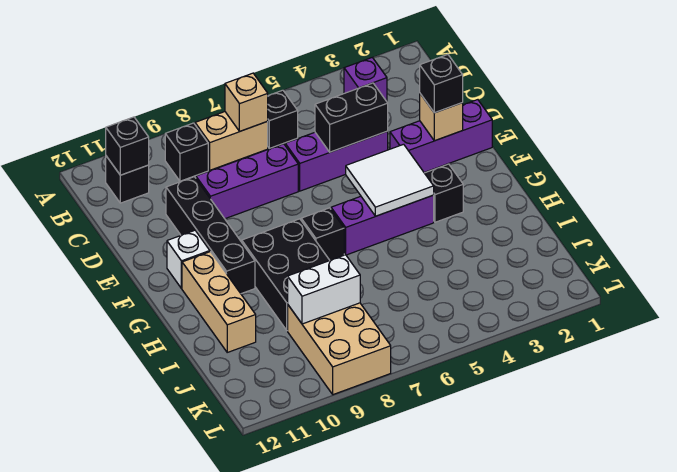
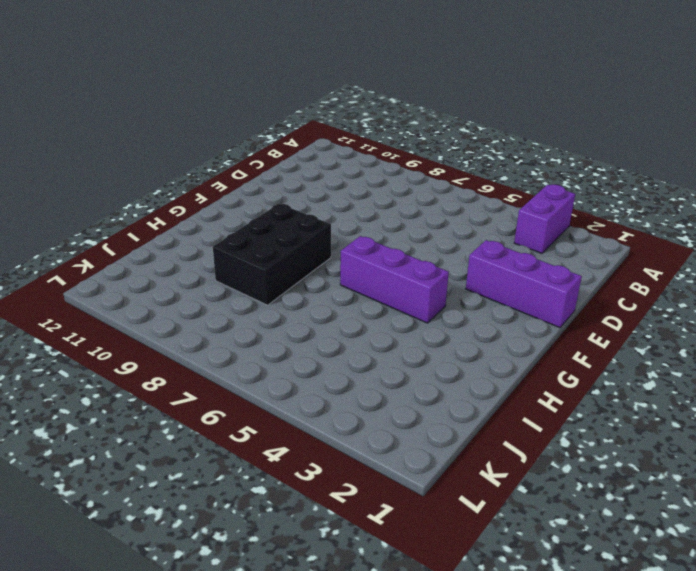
purple 1x2 brick [514,185,575,253] -> purple 1x1 brick [344,57,387,101]
none -> black 1x1 brick [267,90,298,148]
none -> tan 1x2 brick [195,112,268,170]
none -> black 1x1 brick [165,123,208,181]

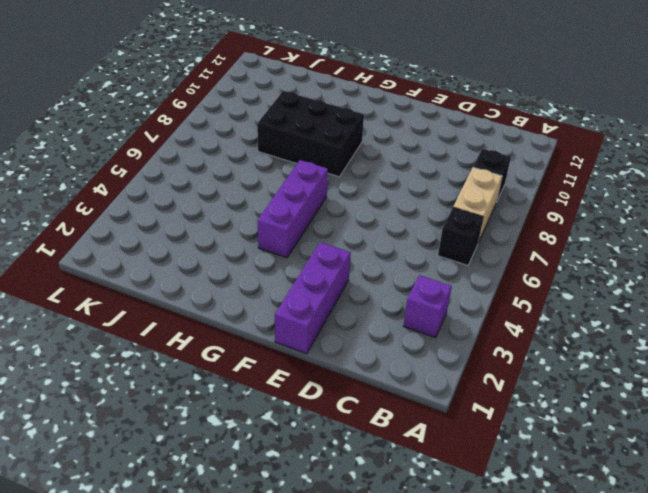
none -> black 1x1 brick [106,156,149,203]
none -> purple 1x3 brick [285,131,388,191]
none -> purple 1x3 brick [196,144,298,219]

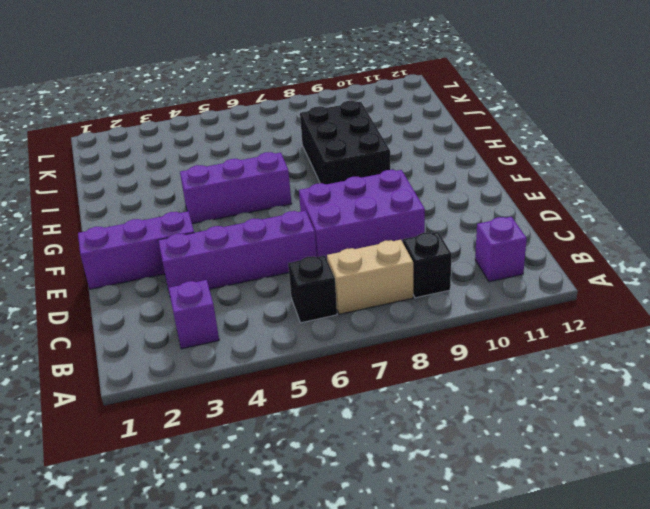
purple 1x1 brick [475,217,527,282] -> black 1x1 brick [106,156,149,203]
purple 1x4 brick [158,211,317,295] -> purple 1x3 brick [285,131,388,191]
purple 2x3 brick [299,170,425,259] -> purple 1x3 brick [196,144,298,219]
none -> black 1x4 brick [166,177,255,294]
none -> white 1x1 brick [167,230,210,289]
none -> black 1x1 brick [425,164,463,222]

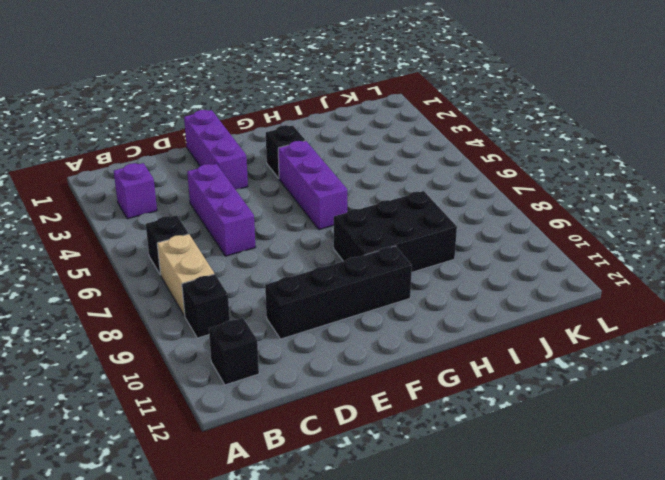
none -> purple 1x3 brick [196,144,298,219]
none -> white 1x1 brick [167,230,210,289]
none -> black 1x1 brick [301,208,344,260]

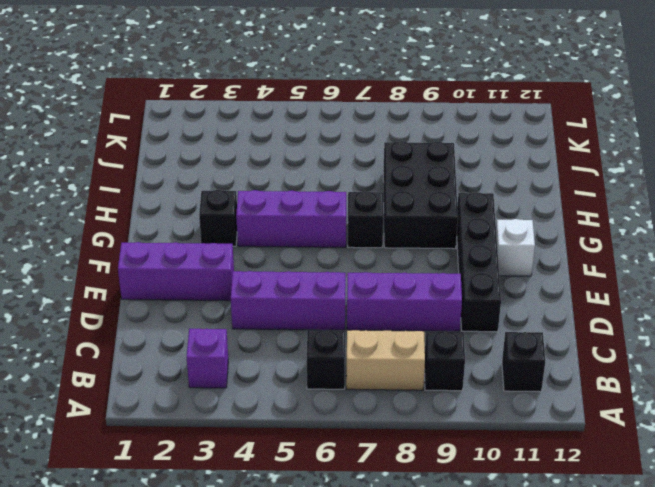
none -> tan 1x3 brick [182,252,256,352]
none -> tan 2x3 brick [288,303,391,395]
none -> tan 1x1 brick [225,73,268,131]

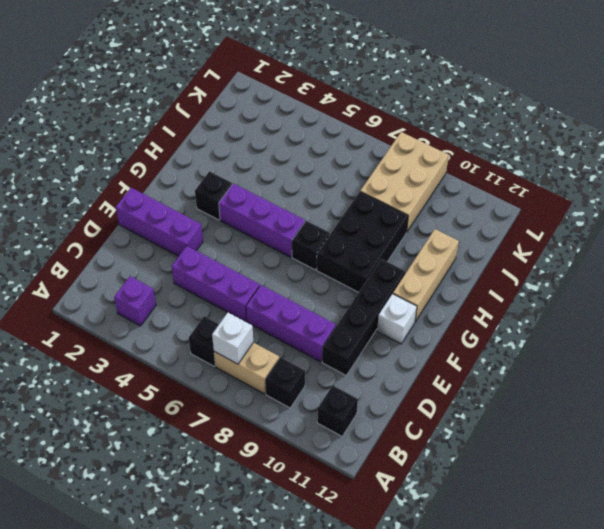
white 1x1 brick [212,313,253,364] -> tan 1x1 brick [225,73,268,131]
none -> black 1x1 brick [106,117,149,175]
none -> black 1x2 brick [315,83,388,152]
none -> tan 1x1 brick [420,94,463,141]

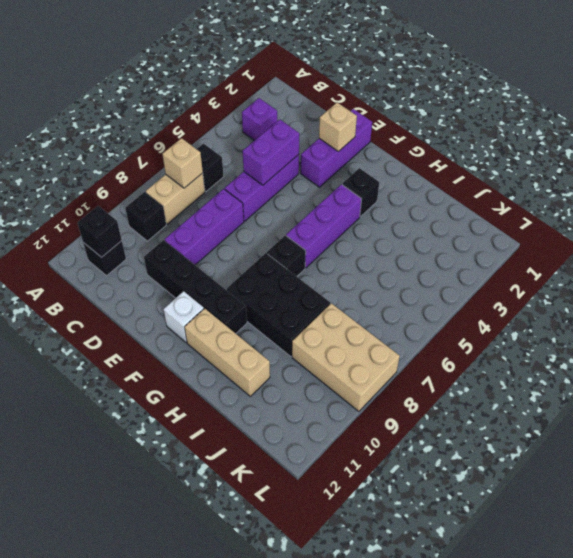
purple 1x2 brick [243,119,299,185] -> black 1x2 brick [315,83,388,152]
none -> white 2x2 tile [346,144,434,216]
none -> white 1x2 brick [288,255,360,324]
none -> black 1x1 brick [420,55,463,113]

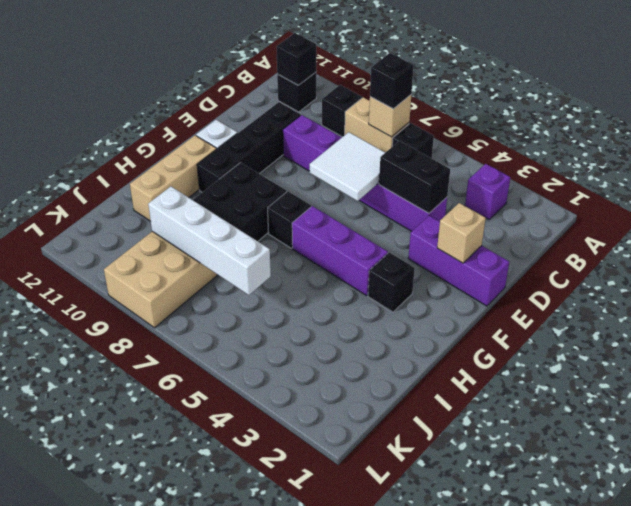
black 1x1 brick [370,53,414,109] -> black 1x1 brick moved to [420,55,463,113]
white 2x2 tile [310,132,385,201] -> white 2x2 tile moved to [346,144,434,216]
white 1x4 brick [148,187,271,295] -> white 1x2 brick [288,255,360,324]

